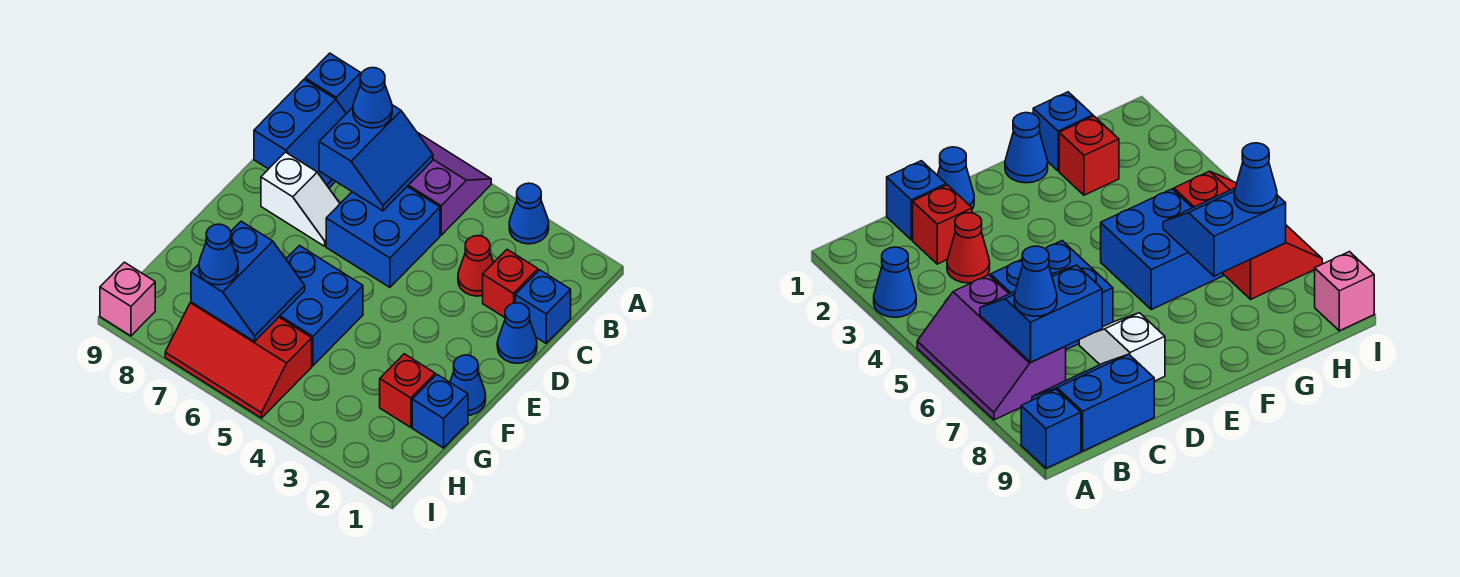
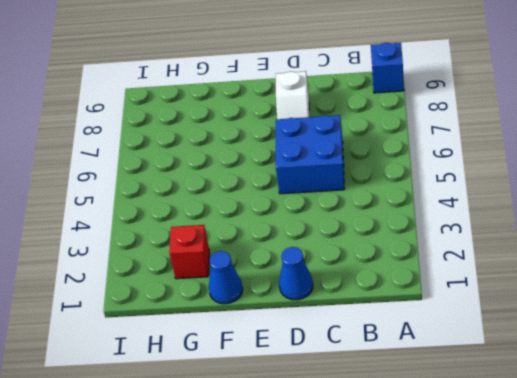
none -> blue 1x1 cone [509,183,549,244]
none -> purple 2x3 slope [407,132,491,235]
none -> blue 2x2 slope [254,79,346,188]

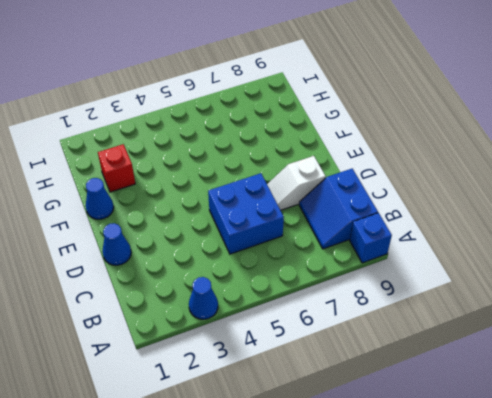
none -> purple 2x3 slope [407,132,491,235]
none -> blue 1x1 brick [515,270,571,343]
none -> red 1x1 brick [483,250,538,317]

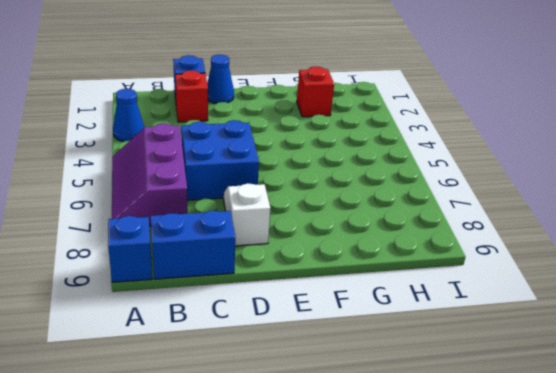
none -> red 1x1 cone [458,236,494,296]
none -> blue 1x1 cone [450,355,486,415]
none -> blue 2x2 brick [279,246,363,366]

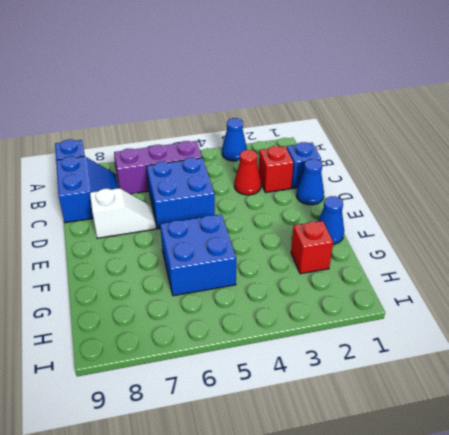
none -> blue 1x1 brick [412,375,468,448]
none -> red 2x3 slope [165,302,312,418]
none -> pink 1x1 brick [100,262,155,336]

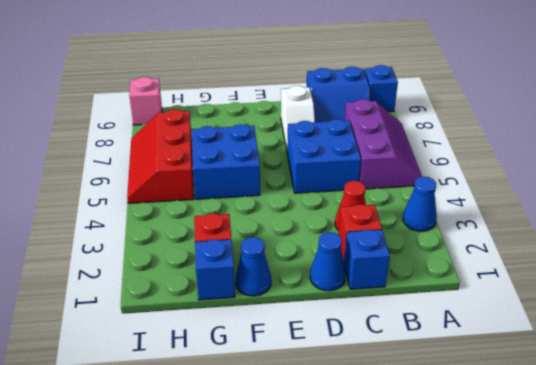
none -> blue 2x2 slope [319,105,433,211]
none -> blue 2x2 slope [191,221,305,341]
none -> blue 1x1 cone [353,68,392,128]

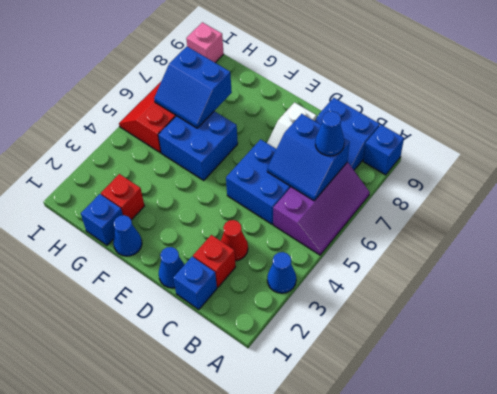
none -> blue 1x1 cone [199,224,238,285]

